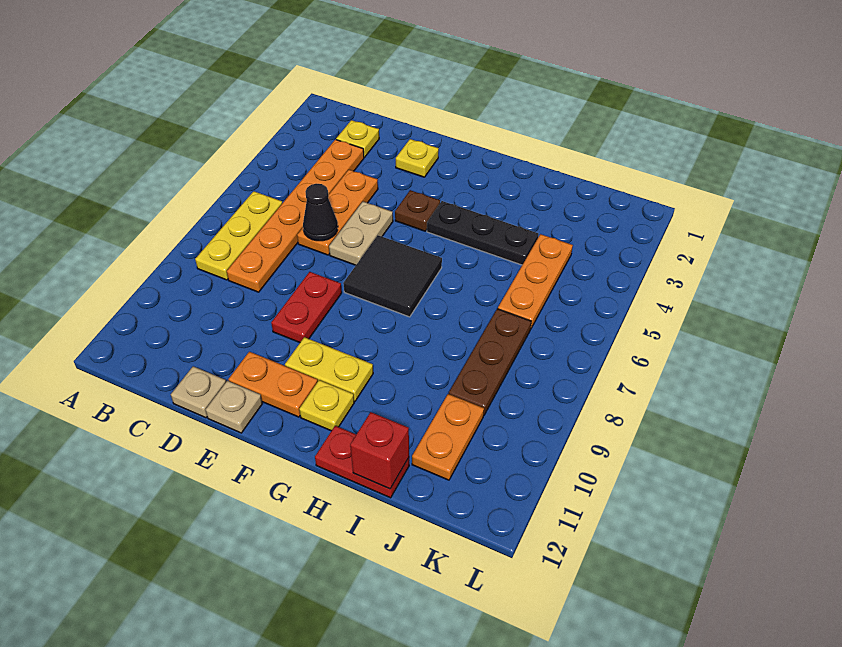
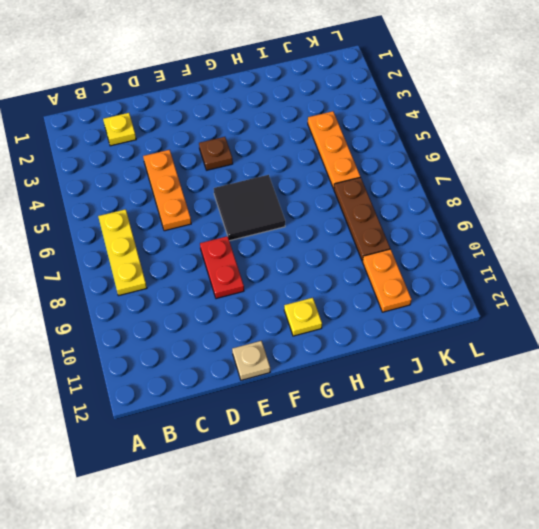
none -> orange 1x6 plate [227,140,364,292]
none -> tan 1x1 plate [171,366,226,418]
none -> yellow 1x1 plate [396,139,439,177]

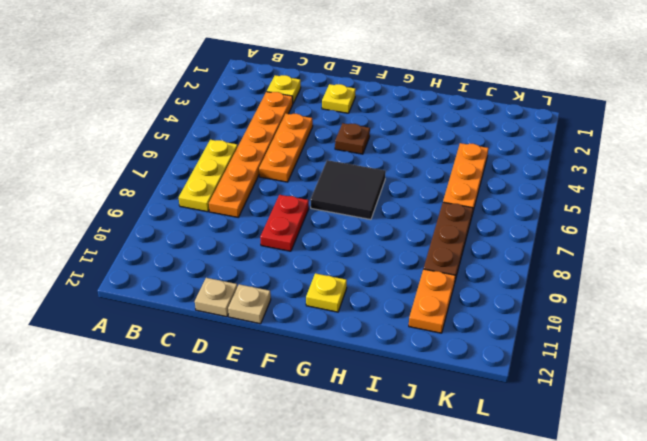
none -> tan 1x2 plate [329,202,393,265]
none -> orange 1x2 plate [228,352,318,417]
none -> yellow 1x2 plate [285,337,373,401]

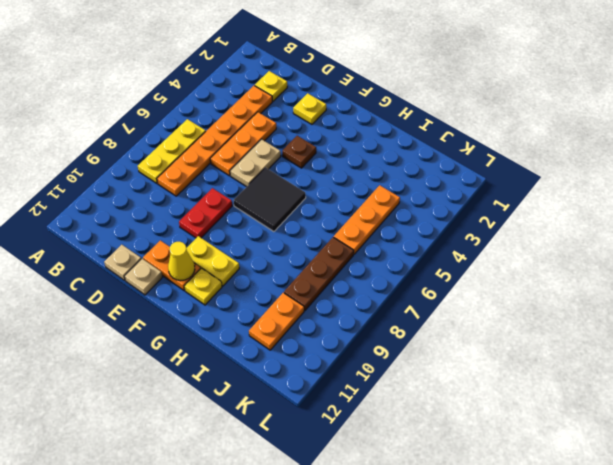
yellow 1x1 cone [168,242,195,281] -> none
none -> black 1x3 plate [427,201,539,265]
none -> red 1x2 plate [315,426,409,498]
none -> black 1x1 cone [303,184,338,241]

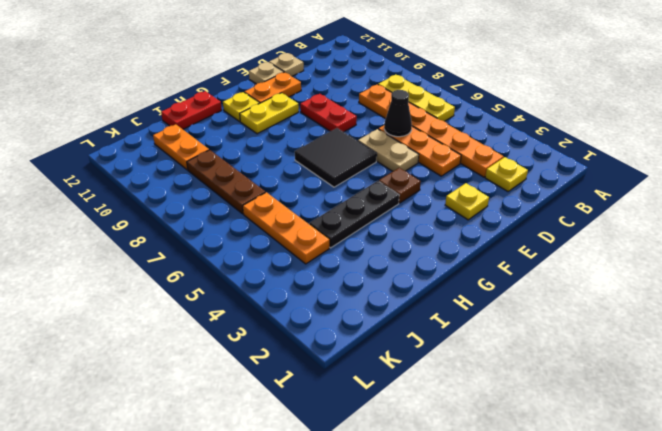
none -> red 1x1 brick [350,412,409,489]

